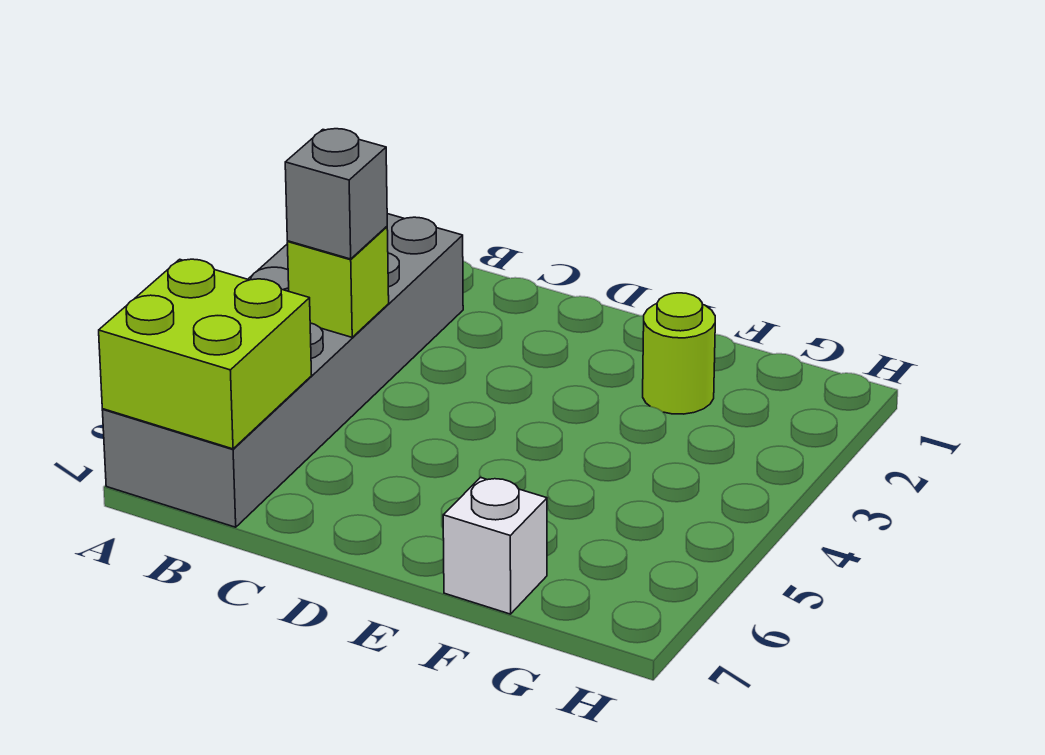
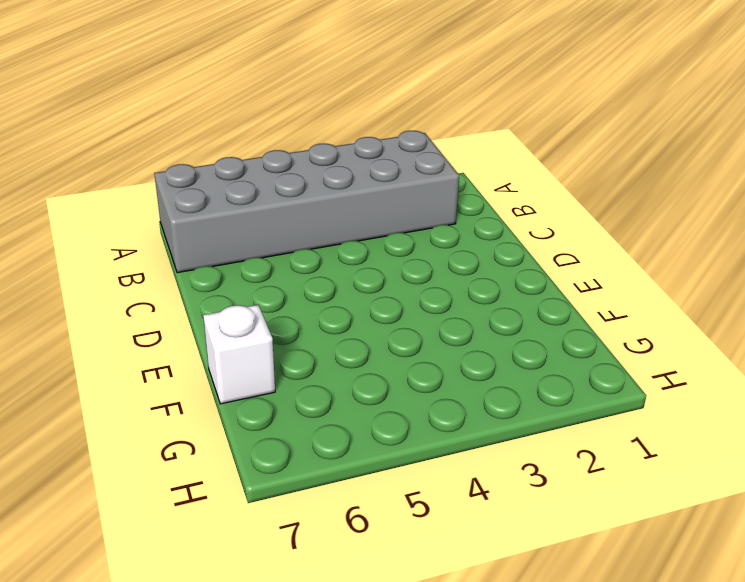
none -> lime 1x1 round brick [643,293,715,414]
none -> lime 2x2 brick [99,259,312,449]

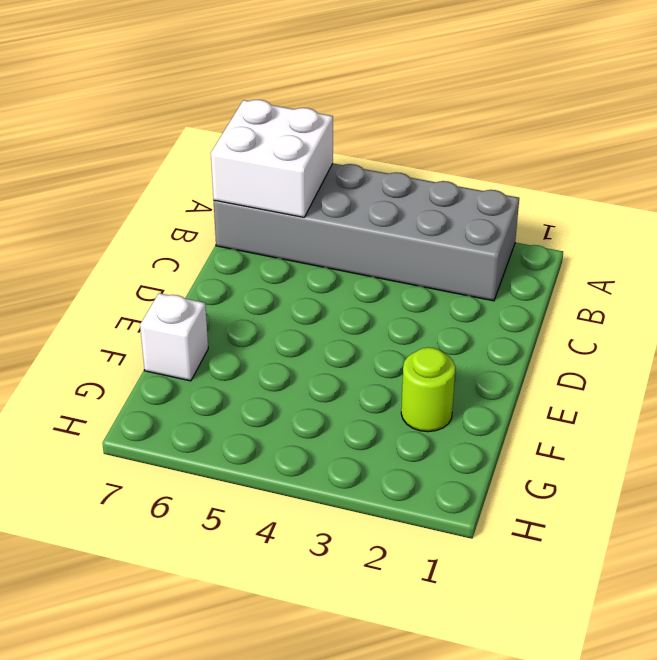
white 2x2 brick [211,100,333,217] -> lime 2x2 brick [99,259,312,449]
none -> lime 1x1 brick [287,227,389,337]
none -> grey 1x1 brick [285,129,387,259]

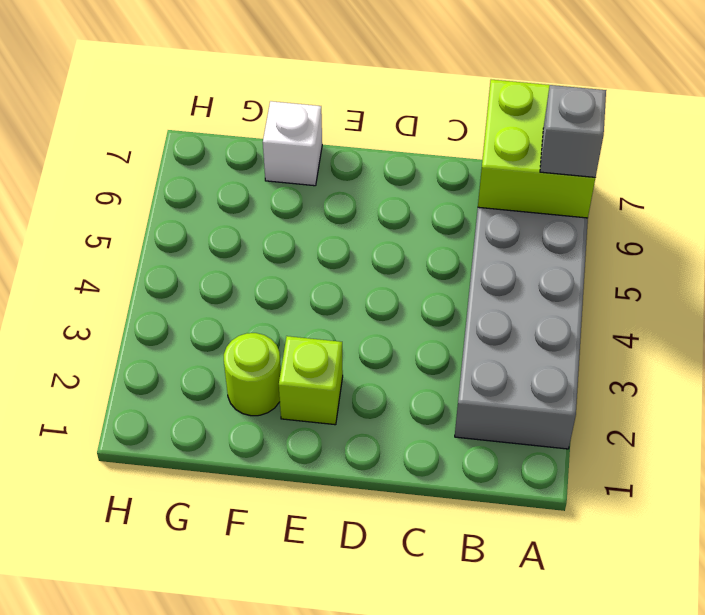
grey 1x1 brick [540,85,606,177] -> grey 1x1 brick moved to [285,129,387,259]
lime 1x1 brick [279,336,343,425] -> lime 1x1 brick moved to [287,227,389,337]

